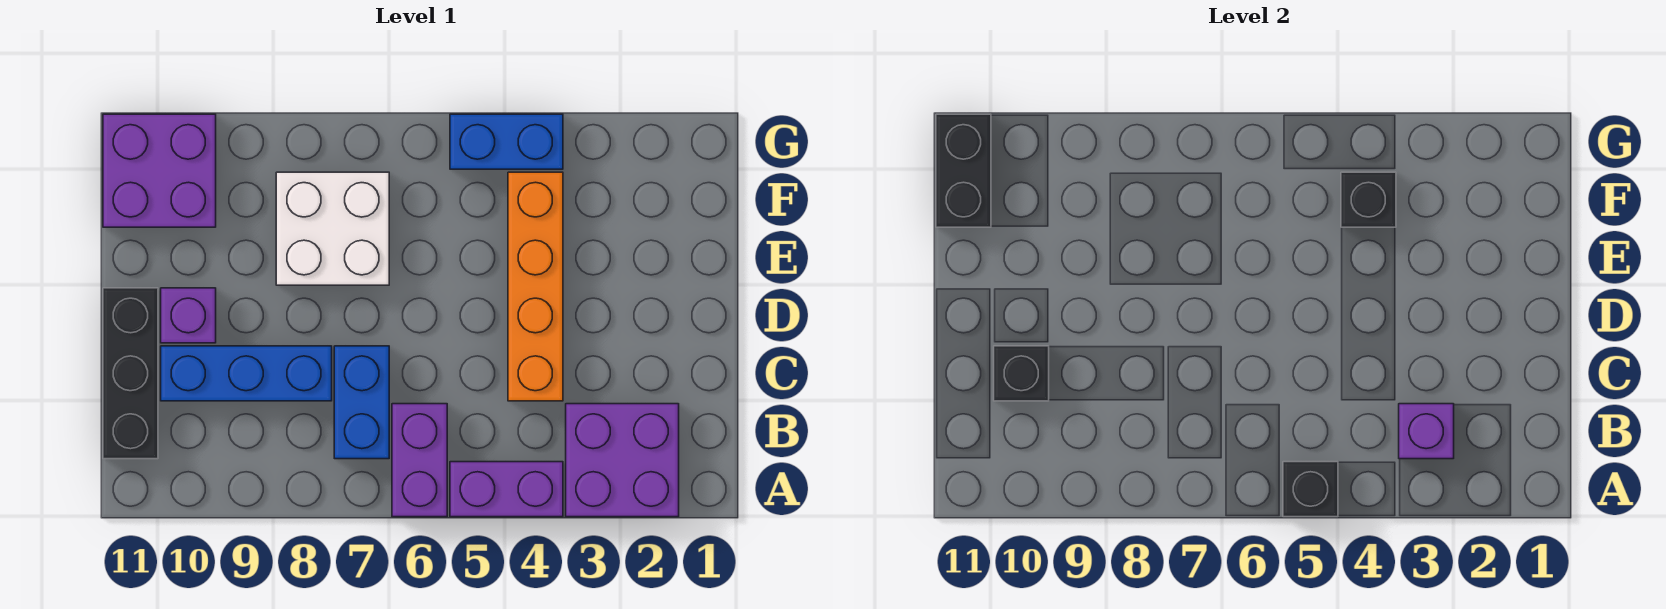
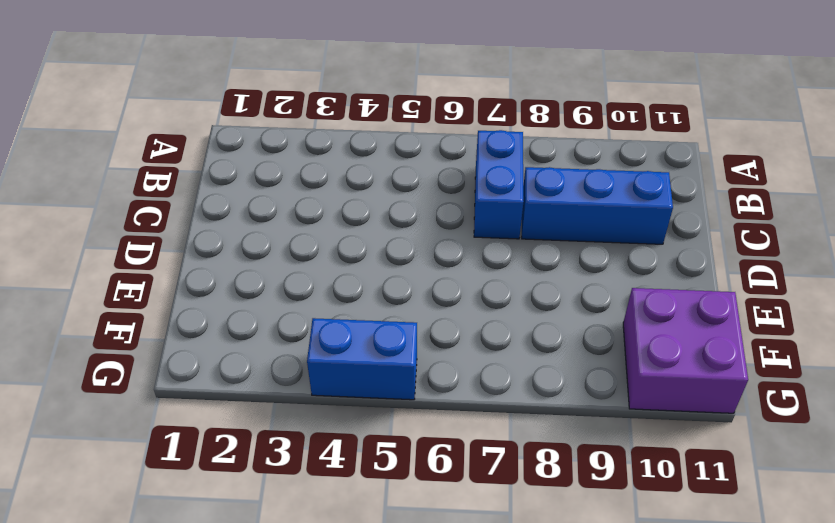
none -> purple 2x2 brick [566,404,679,517]
none -> purple 1x2 brick [450,462,563,517]
none -> purple 1x2 brick [392,404,447,517]

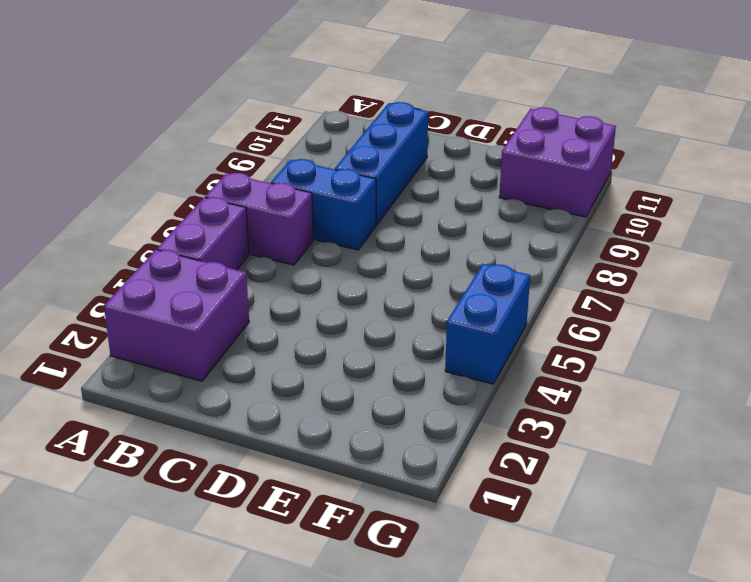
none -> black 1x3 brick [103,288,158,459]
none -> orange 1x4 brick [508,172,563,401]
none -> purple 1x1 brick [161,288,216,343]

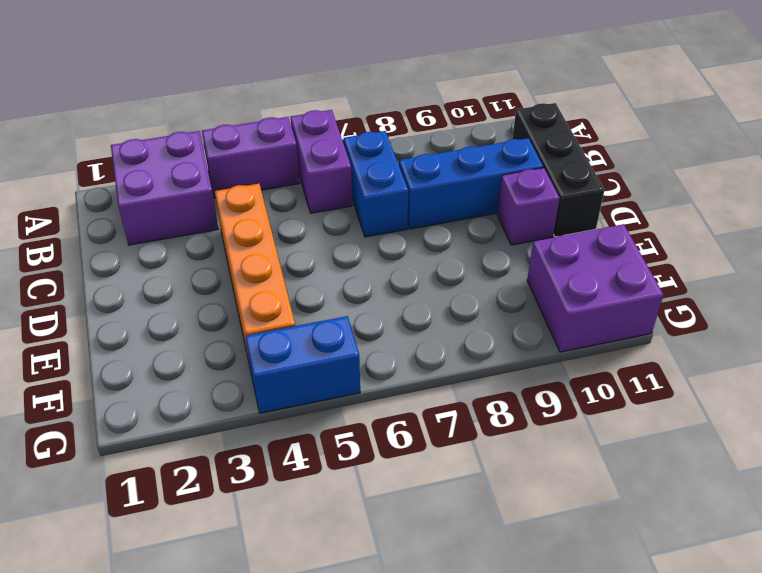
none -> white 2x2 brick [276,172,389,285]
none -> black 1x1 brick [1283,462,1338,517]
none -> purple 1x1 brick [1399,404,1454,459]

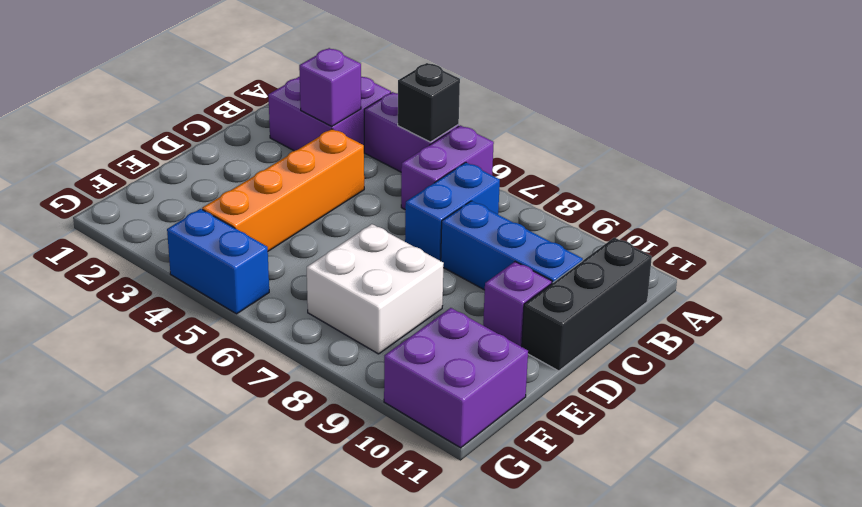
none -> black 1x1 brick [994,346,1049,401]
none -> black 1x1 brick [1341,172,1396,227]
none -> black 1x2 brick [936,114,991,227]

